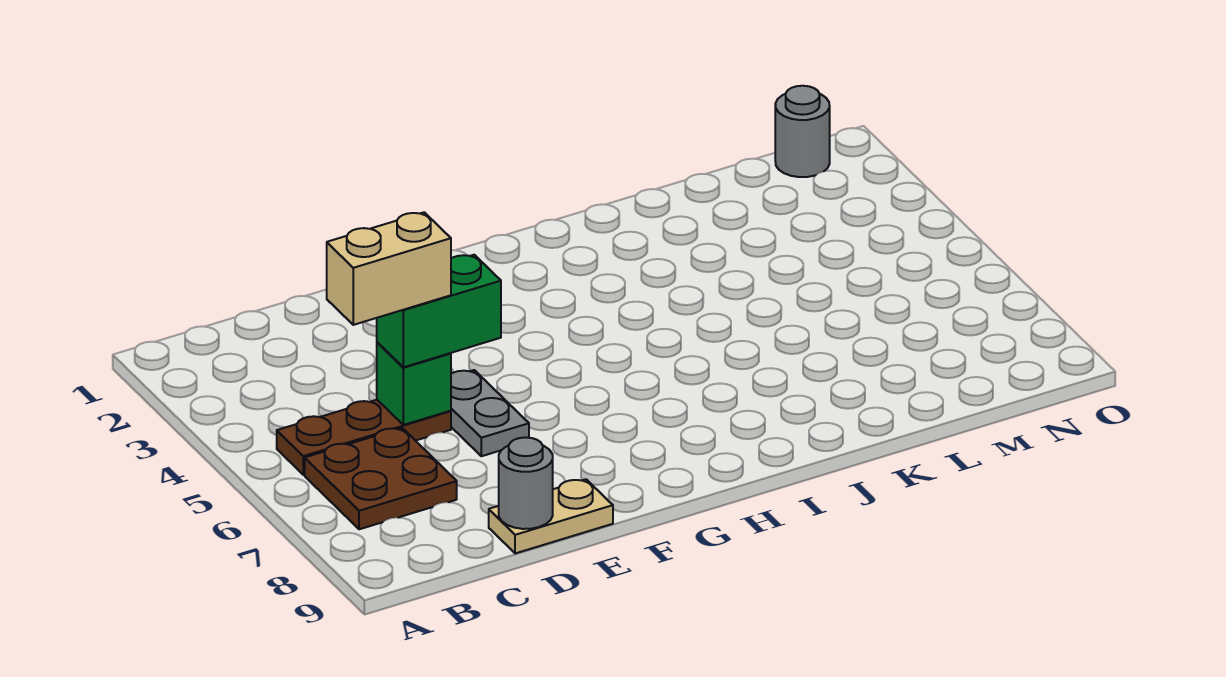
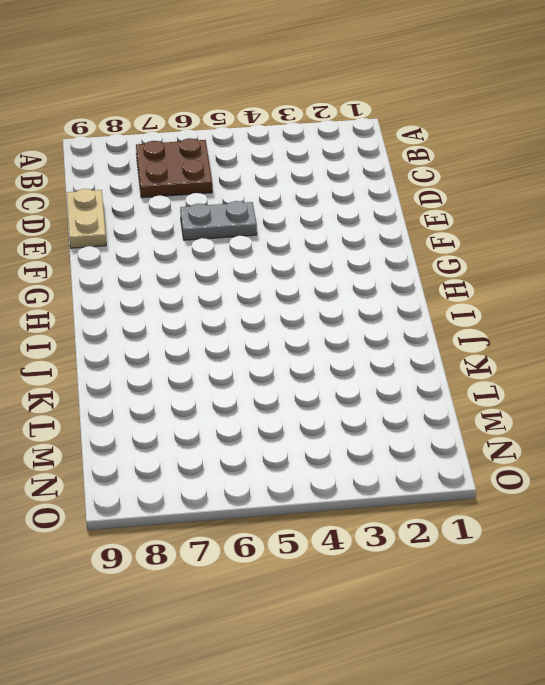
none -> brown 1x3 plate [277,400,451,475]
none -> grey 1x1 round brick [775,86,830,177]

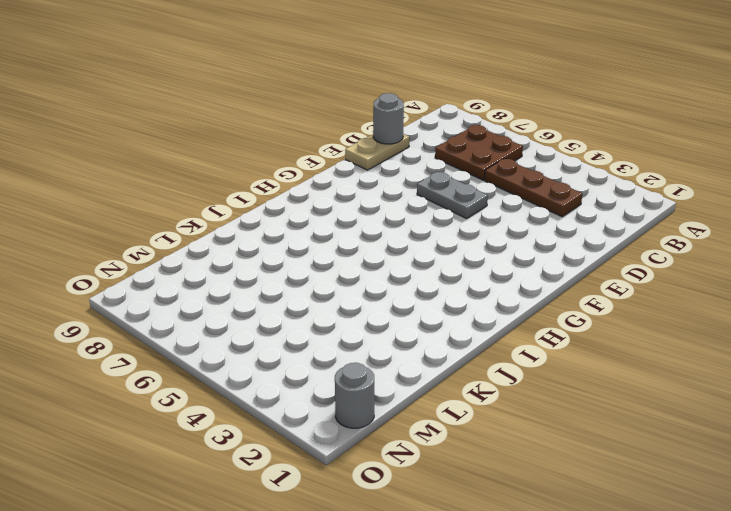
brown 1x3 plate [484,159,582,217] -> brown 1x3 plate turned to [277,400,451,475]
none -> green 1x1 brick [377,342,451,425]
none -> green 1x2 brick [377,255,501,367]

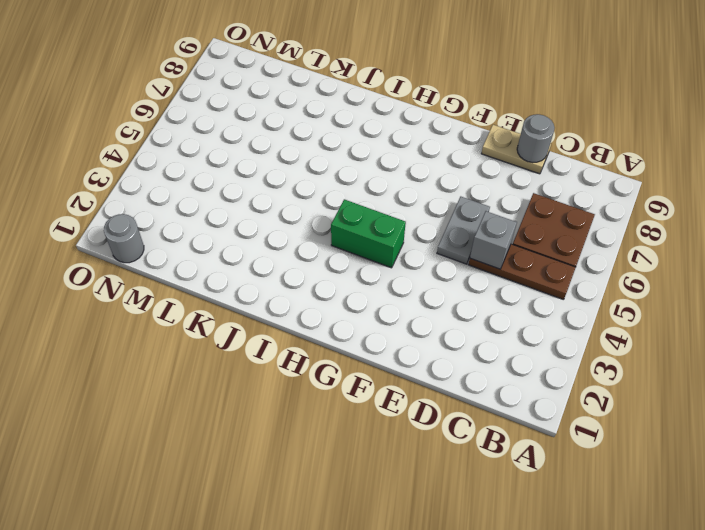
grey 1x1 brick [470,211,517,269] -> green 1x1 brick [377,342,451,425]
green 1x2 brick [331,199,406,268] -> green 1x2 brick moved to [377,255,501,367]
none -> tan 1x2 brick [327,212,451,325]

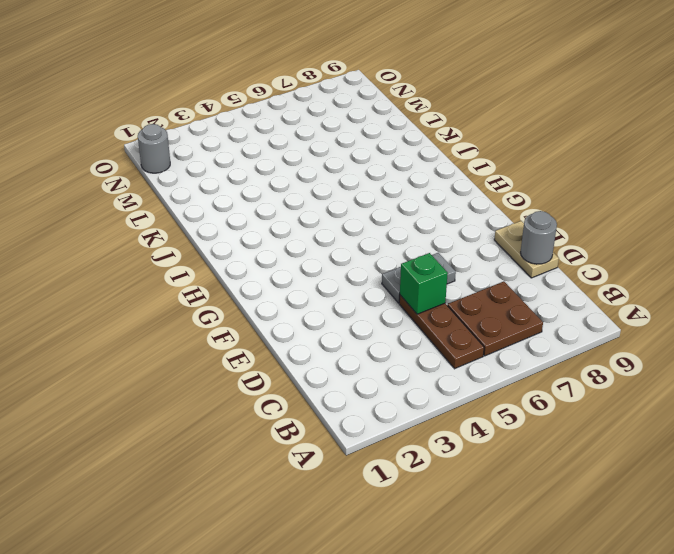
none -> green 1x2 brick [377,255,501,367]
none -> tan 1x2 brick [327,212,451,325]

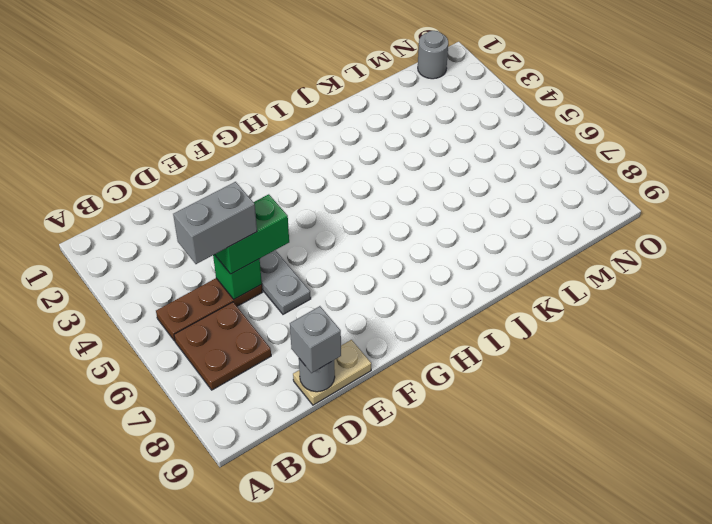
grey 1x2 brick [173,182,257,264] -> tan 1x2 brick [327,212,451,325]
grey 1x1 brick [290,306,341,373] -> none

